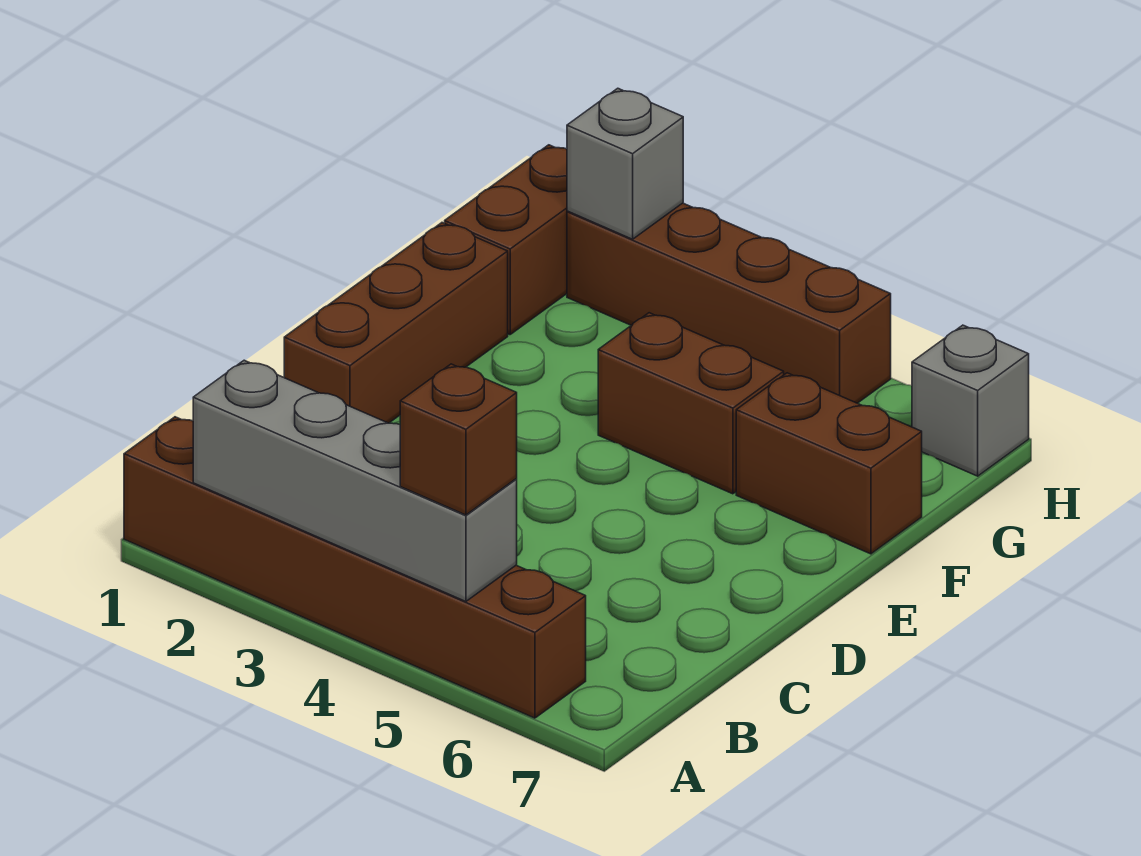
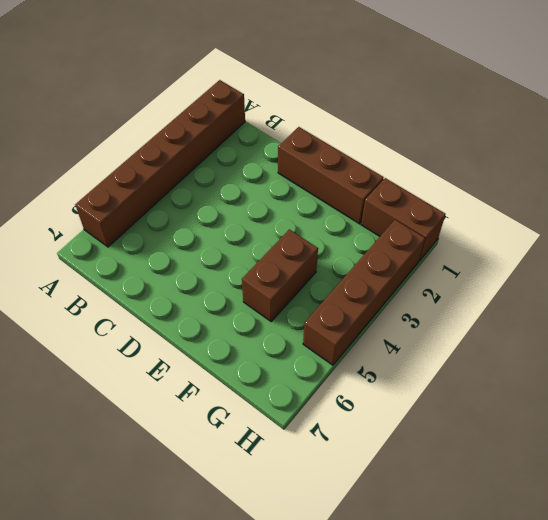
none -> brown 1x2 brick [736,373,922,554]
none -> grey 1x1 brick [912,325,1029,476]

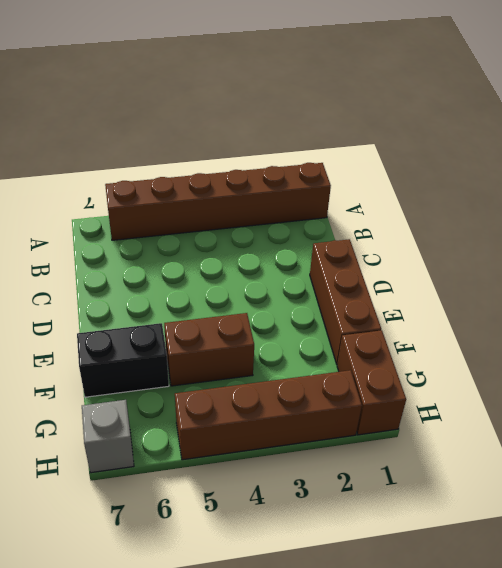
black 1x2 brick [77,323,169,397] -> brown 1x2 brick [736,373,922,554]
none -> grey 1x4 brick [193,360,517,602]
none -> grey 1x1 brick [567,88,683,239]

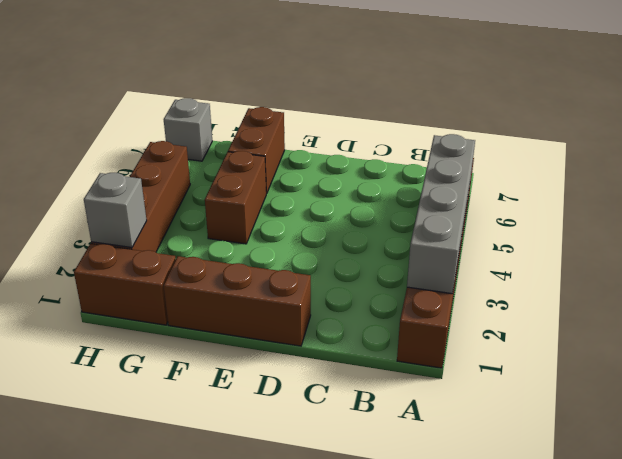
none -> brown 1x1 brick [400,364,517,515]

